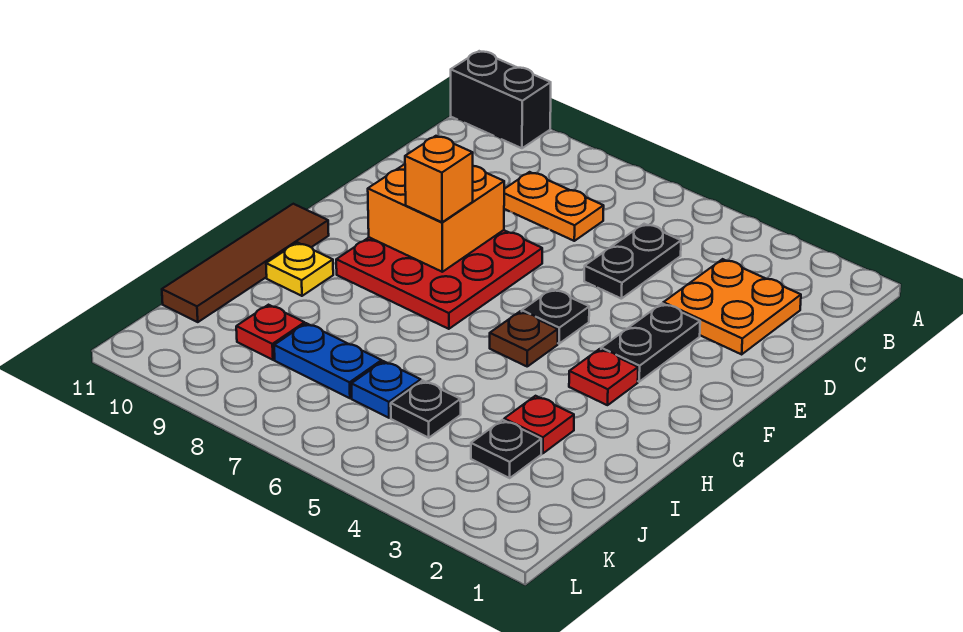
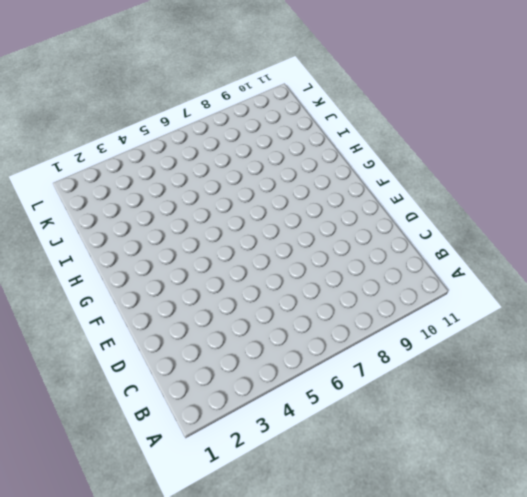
none -> black 1x2 brick [451,51,551,148]
none -> orange 2x2 plate [663,259,801,354]
none -> black 1x2 plate [584,224,681,299]

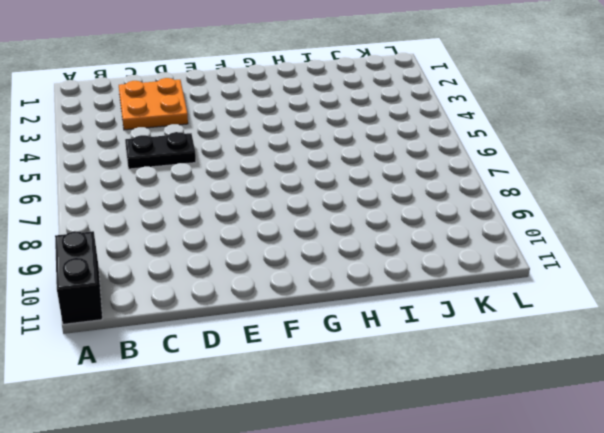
none -> orange 1x2 plate [504,172,604,241]
none -> black 1x2 plate [601,303,700,382]
none -> red 3x3 plate [336,230,542,329]

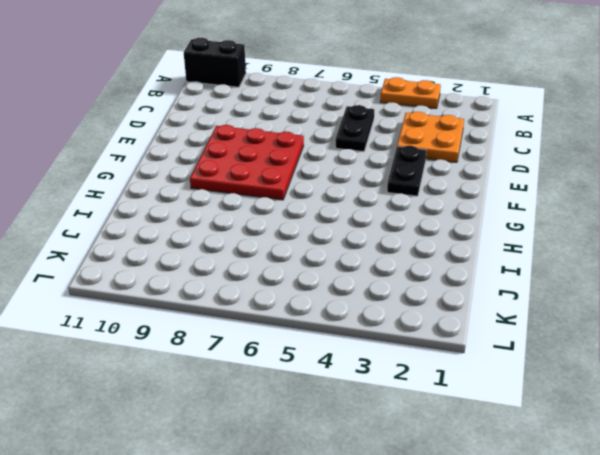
orange 1x2 plate [380,77,441,108] -> orange 1x2 plate moved to [504,172,604,241]
none -> black 1x1 plate [522,289,589,344]
none -> red 1x1 plate [569,349,638,405]
none -> brown 1x1 plate [490,311,558,366]

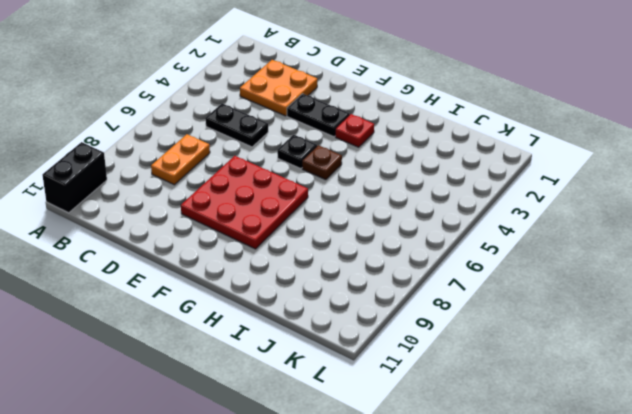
none -> brown 1x4 tile [162,204,329,322]
none -> yellow 1x1 plate [266,243,333,296]
none -> red 1x1 plate [504,396,574,453]

